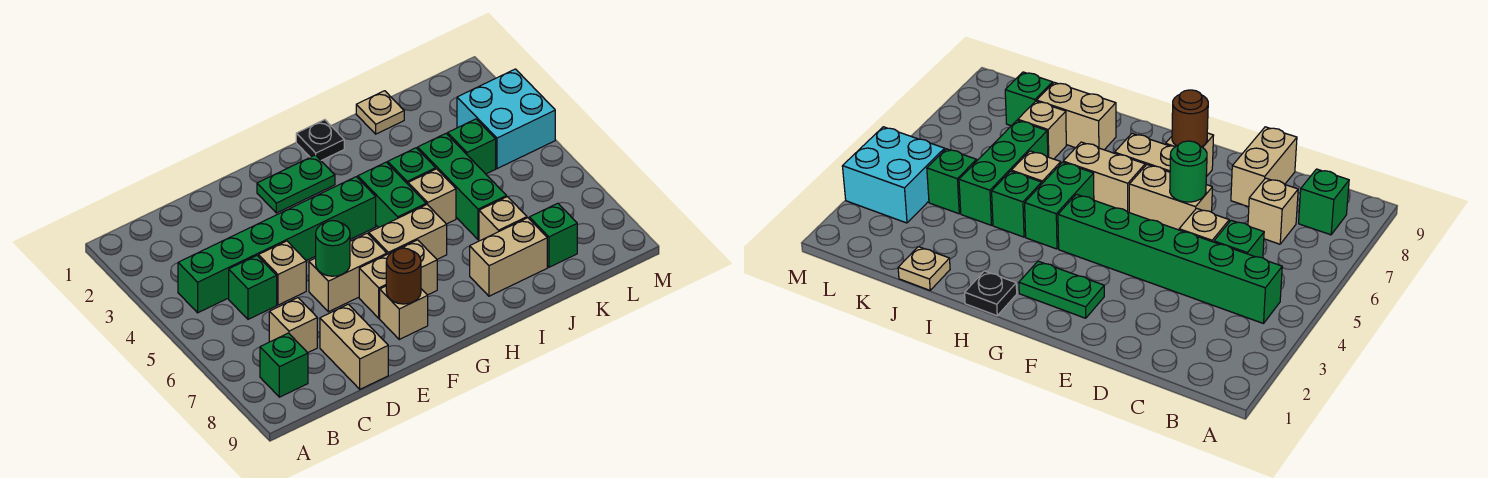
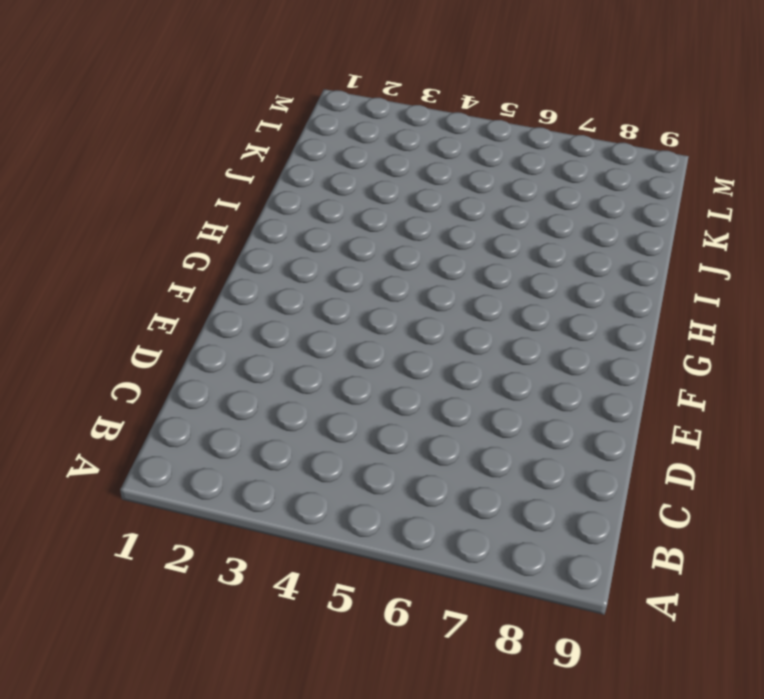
none -> green 1x6 brick [178,177,376,313]
none -> green 1x1 brick [260,333,308,397]
none -> green 1x1 brick [229,256,277,319]

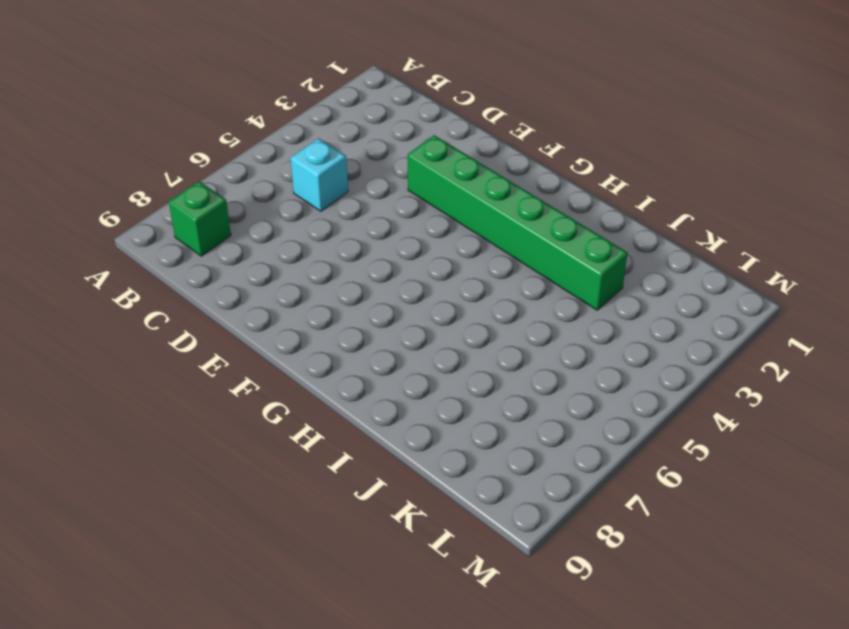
cyan 1x1 brick [291,138,348,211] -> green 1x1 brick [229,256,277,319]
green 1x6 brick [408,135,628,310] -> green 1x6 brick moved to [178,177,376,313]
none -> tan 1x1 brick [269,298,317,353]
none -> tan 1x1 brick [258,241,306,305]
none -> tan 1x2 brick [320,304,388,389]

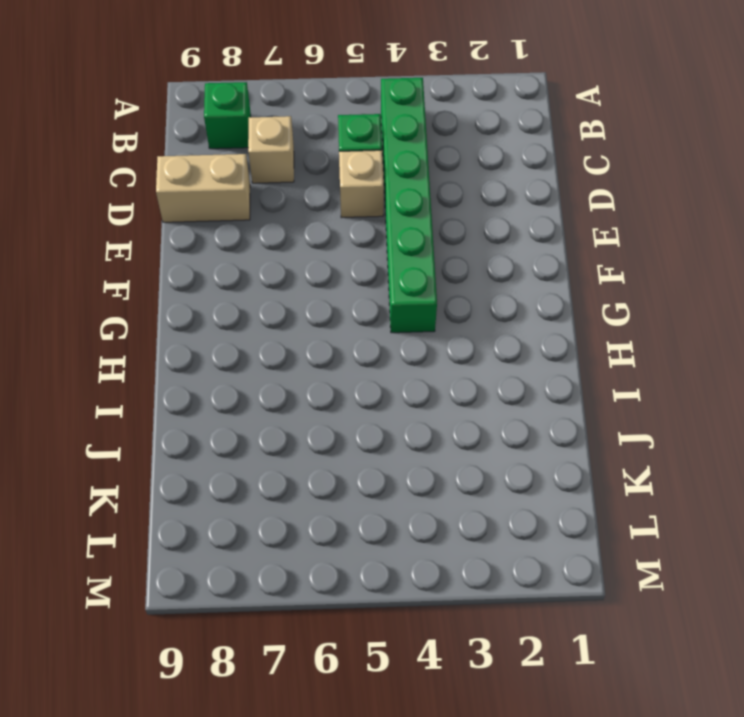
none -> tan 1x2 brick [309,233,387,312]
none -> green 1x2 plate [257,155,335,213]
none -> tan 1x2 brick [359,240,437,318]

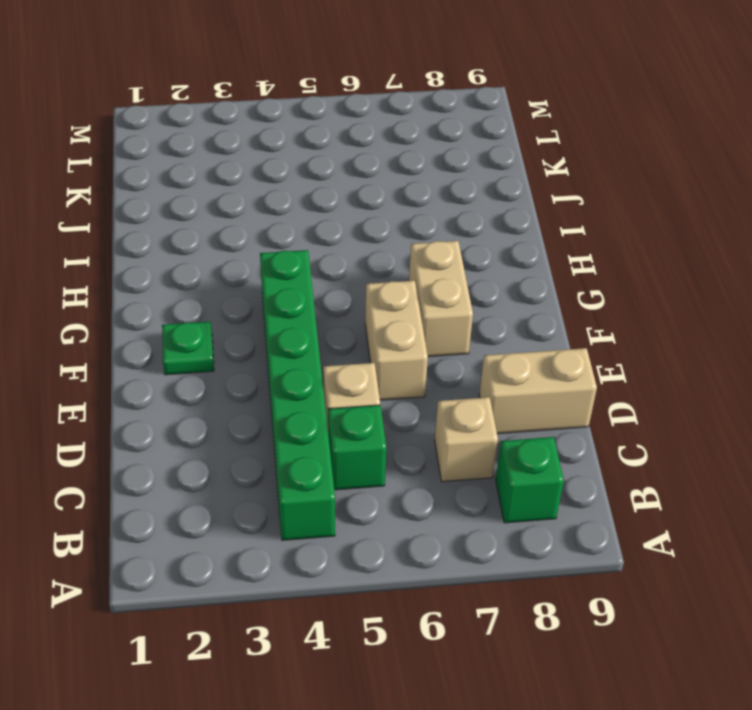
green 1x1 plate [162,321,214,375] -> green 1x2 plate [257,155,335,213]
none -> tan 1x1 brick [380,286,428,339]
none -> tan 1x2 brick [369,204,447,259]
none -> black 1x1 plate [296,120,344,160]

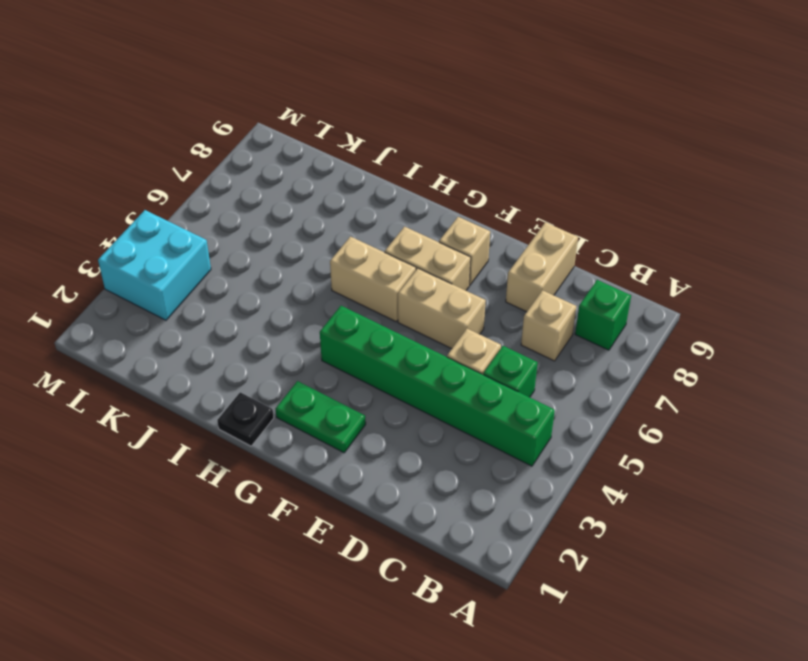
none -> green 1x2 brick [358,162,426,228]
none -> green 1x1 brick [388,148,436,184]
none -> tan 1x1 brick [408,169,456,224]

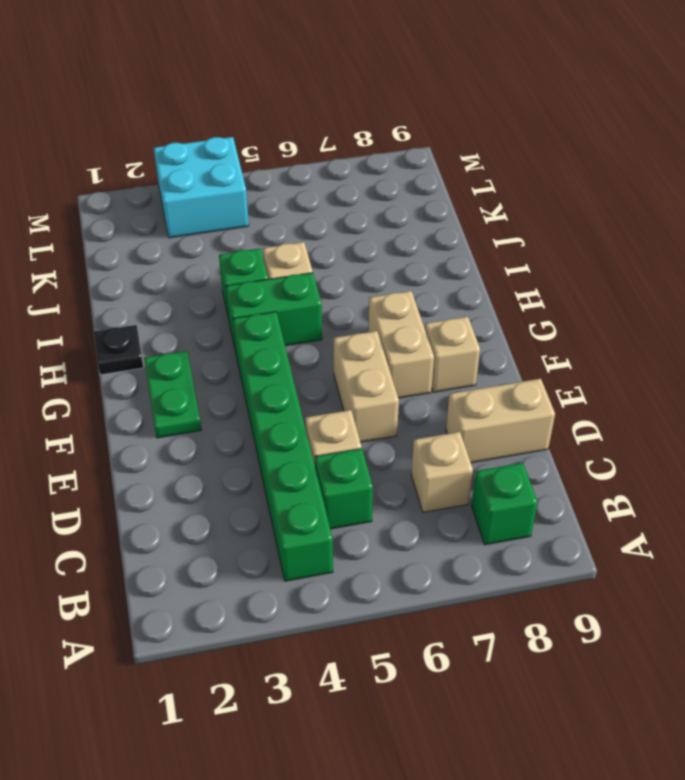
none -> tan 1x2 brick [369,204,447,259]
none -> tan 1x2 brick [470,218,547,296]
none -> tan 1x1 plate [356,91,404,134]

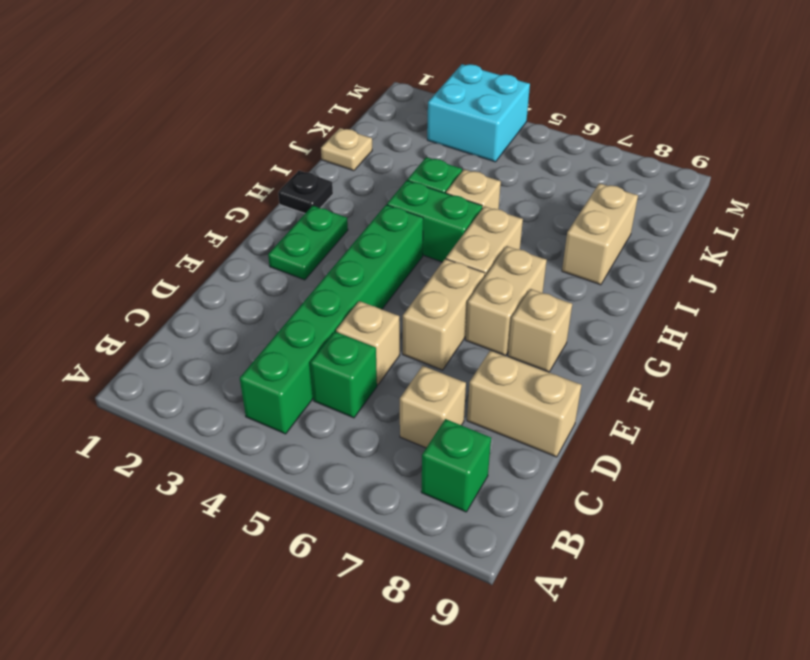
none -> green 1x3 brick [418,134,507,240]
none -> tan 1x1 brick [479,197,527,241]
none -> green 1x1 brick [448,119,496,174]

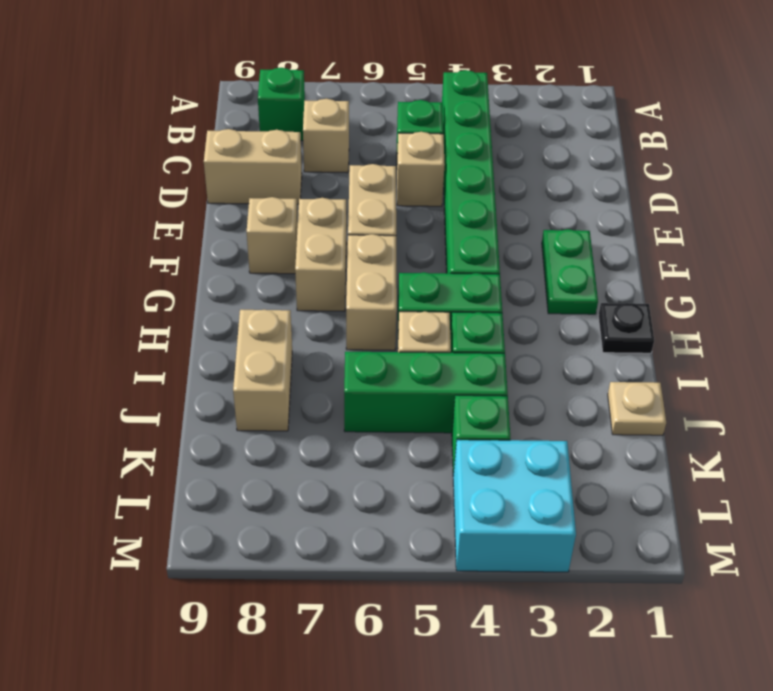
none -> tan 1x1 brick [479,197,527,241]
none -> green 1x1 brick [529,203,577,267]
none -> green 1x1 round brick [316,221,350,276]

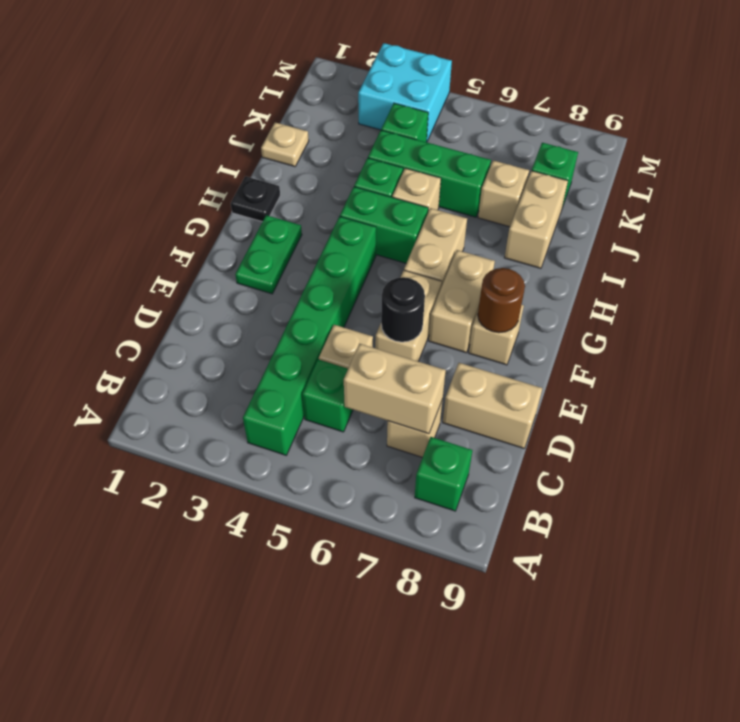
tan 1x2 brick [344,344,446,434] -> none
black 1x1 round brick [381,277,425,342] -> green 1x1 round brick [316,221,350,276]

